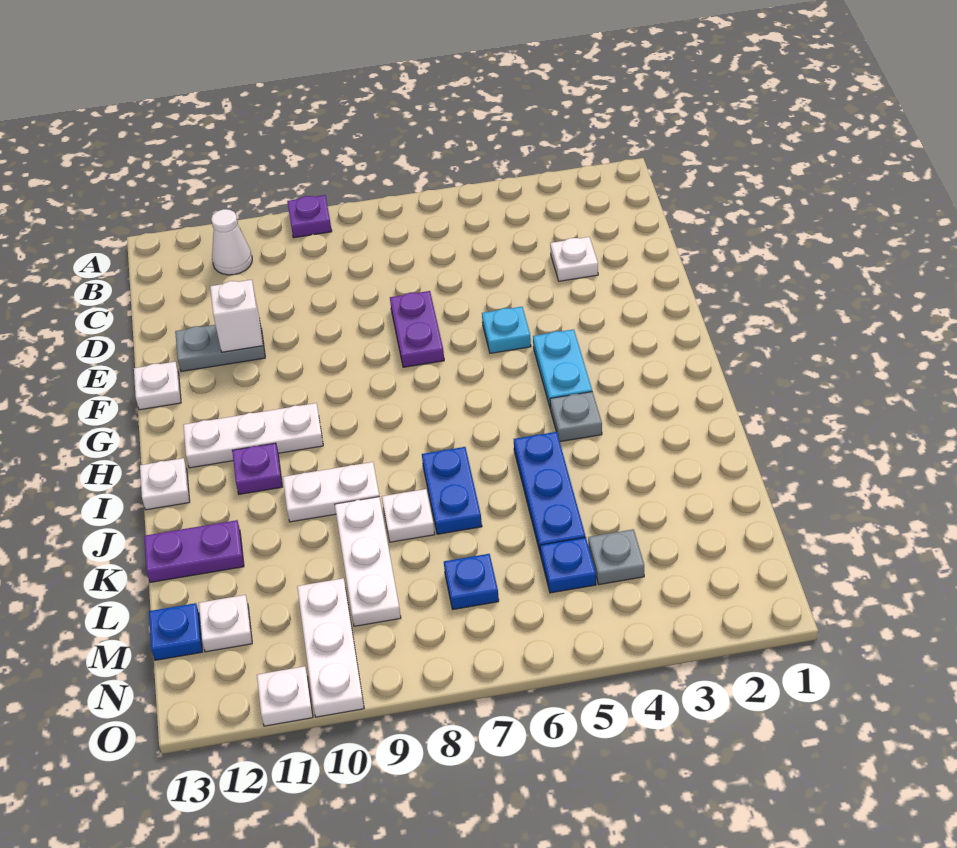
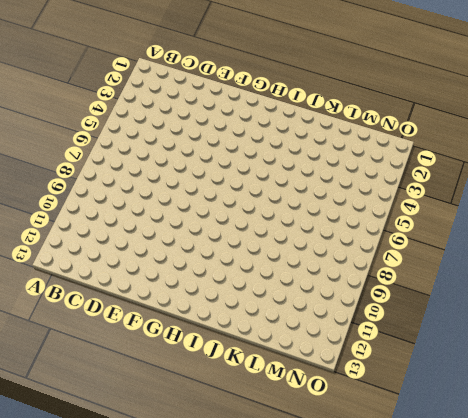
none -> purple 1x1 plate [287,195,332,238]
none -> white 1x1 cone [211,209,252,275]
none -> white 1x1 plate [550,237,598,281]

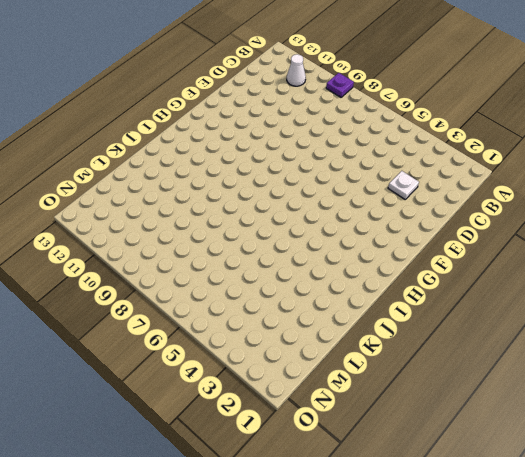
none -> purple 1x2 plate [390,291,444,367]
none -> grey 1x2 plate [175,324,265,372]
none -> cyan 1x1 plate [482,307,531,353]

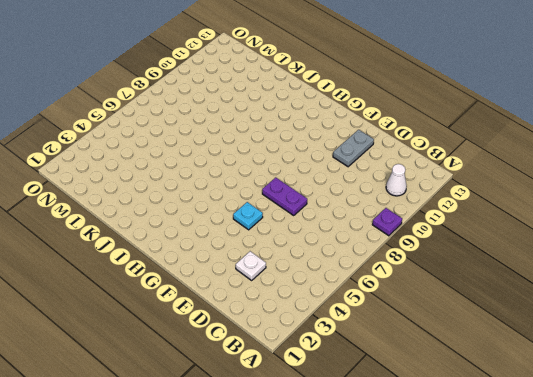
none -> white 1x1 plate [134,362,181,410]
none -> cyan 1x2 plate [533,329,592,407]
none -> white 1x3 plate [183,403,323,468]

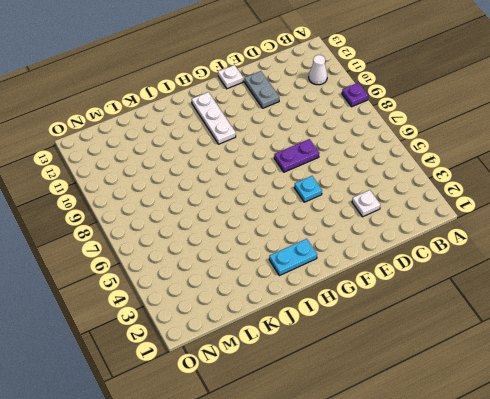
cyan 1x2 plate [269,239,317,276] -> cyan 1x2 plate moved to [533,329,592,407]
none -> grey 1x1 plate [550,392,602,442]
none -> purple 1x1 plate [232,443,282,494]
none -> white 1x1 plate [140,458,190,510]

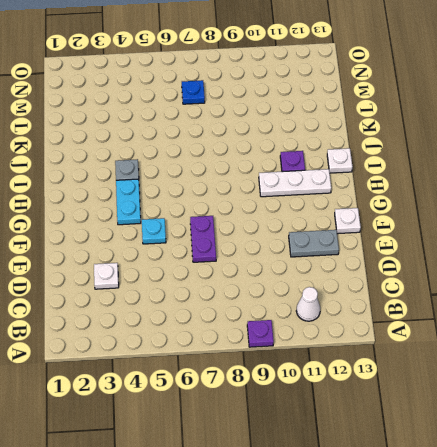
none -> blue 1x3 plate [514,432,585,555]
none -> blue 1x2 plate [422,447,482,534]
none -> white 1x2 plate [283,462,379,522]

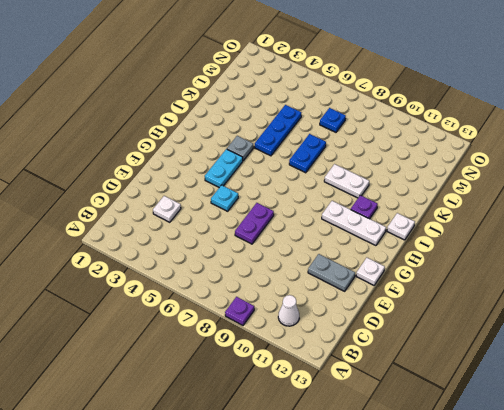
none -> white 1x1 plate [382,489,435,542]
none -> white 1x3 plate [335,497,401,626]
none -> purple 1x2 plate [144,520,244,582]

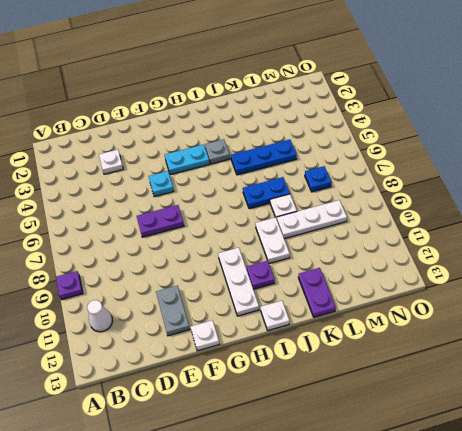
none -> grey 1x1 plate [588,529,644,585]
none -> blue 1x1 plate [540,537,596,593]
none -> white 1x3 plate [297,578,364,717]

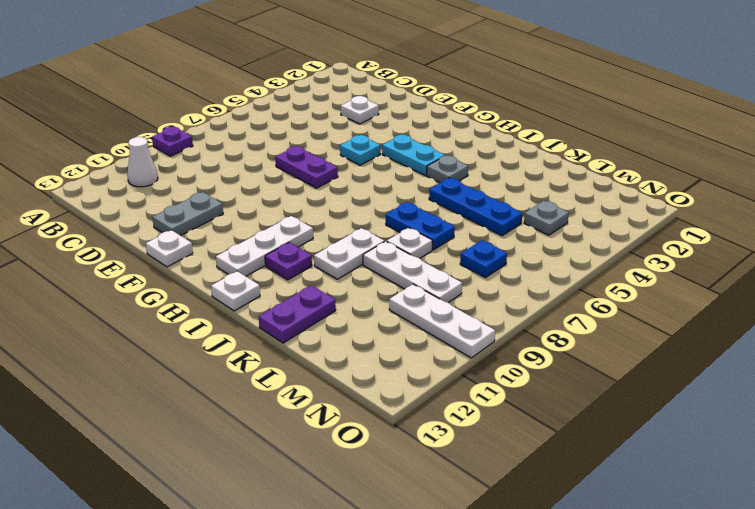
none -> blue 1x1 plate [540,537,596,593]
none -> white 1x1 plate [199,595,252,652]
none -> blue 1x1 plate [149,603,202,660]

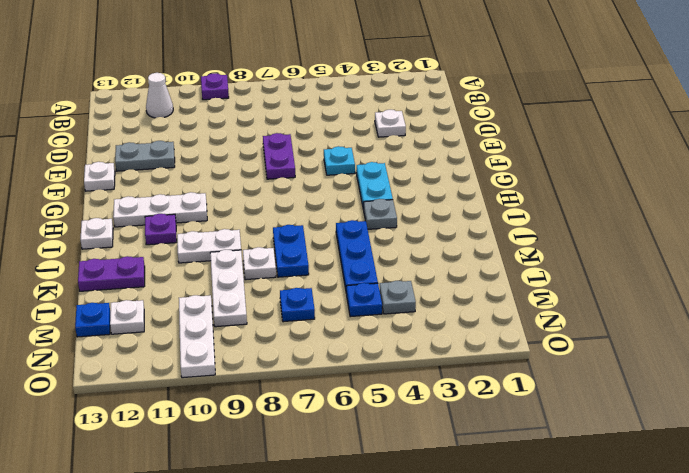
none -> white 1x1 plate [257,666,313,726]
none -> white 1x1 brick [210,280,263,352]

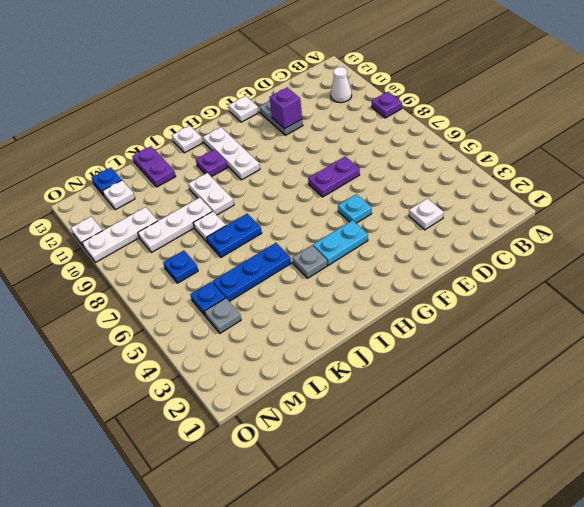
purple 1x1 brick [269,87,302,129] -> white 1x1 brick [210,280,263,352]

